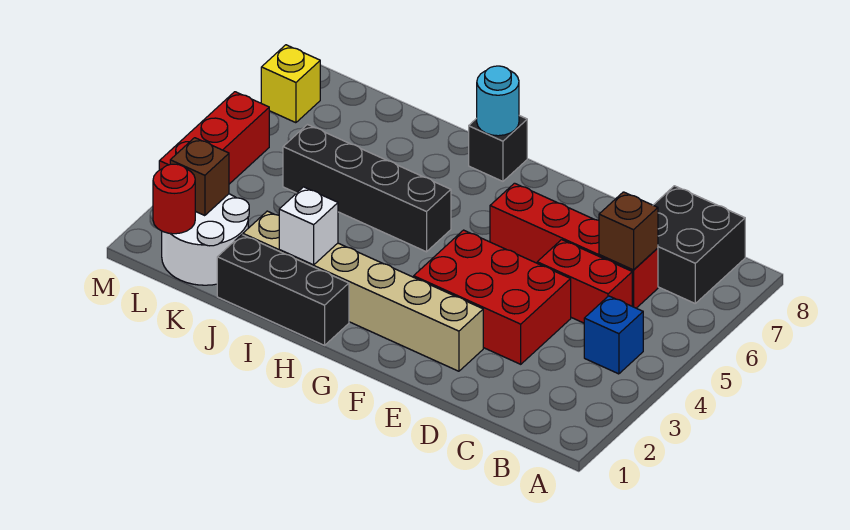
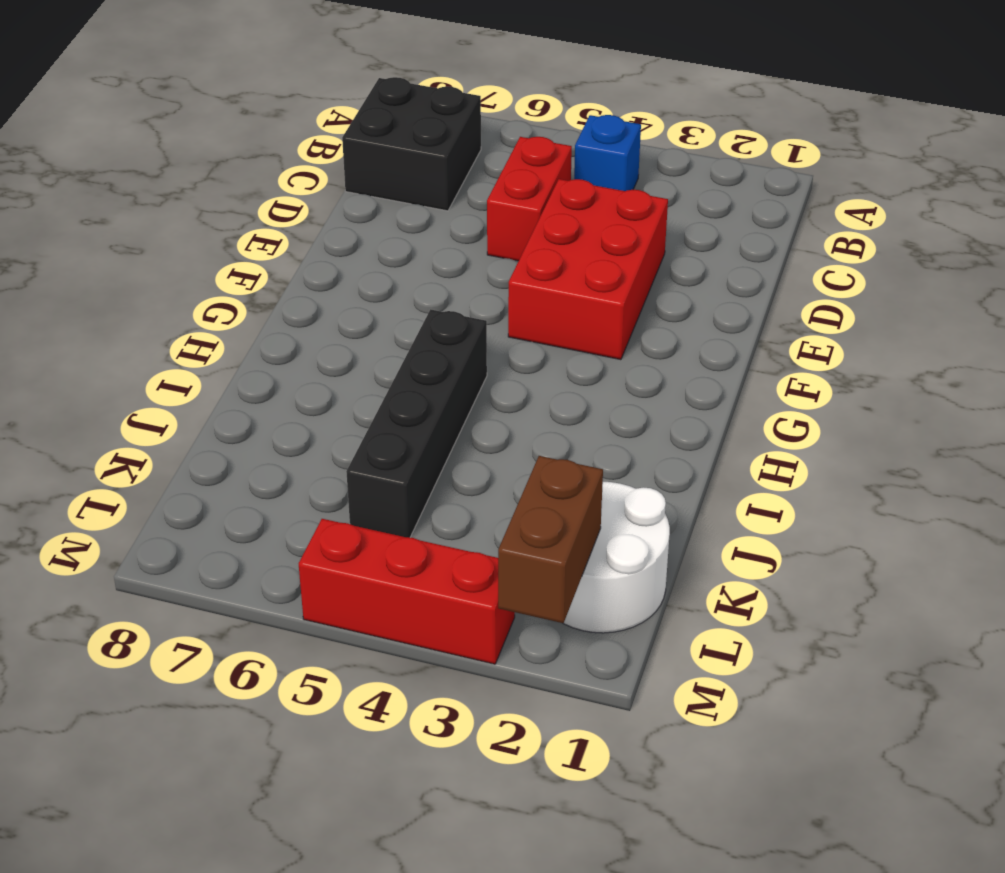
brown 1x2 brick [498,456,603,623] -> brown 1x1 brick [170,138,229,216]
none -> red 1x4 brick [490,183,658,308]
none -> tan 1x6 brick [243,211,483,371]
none -> black 1x3 brick [217,235,349,345]

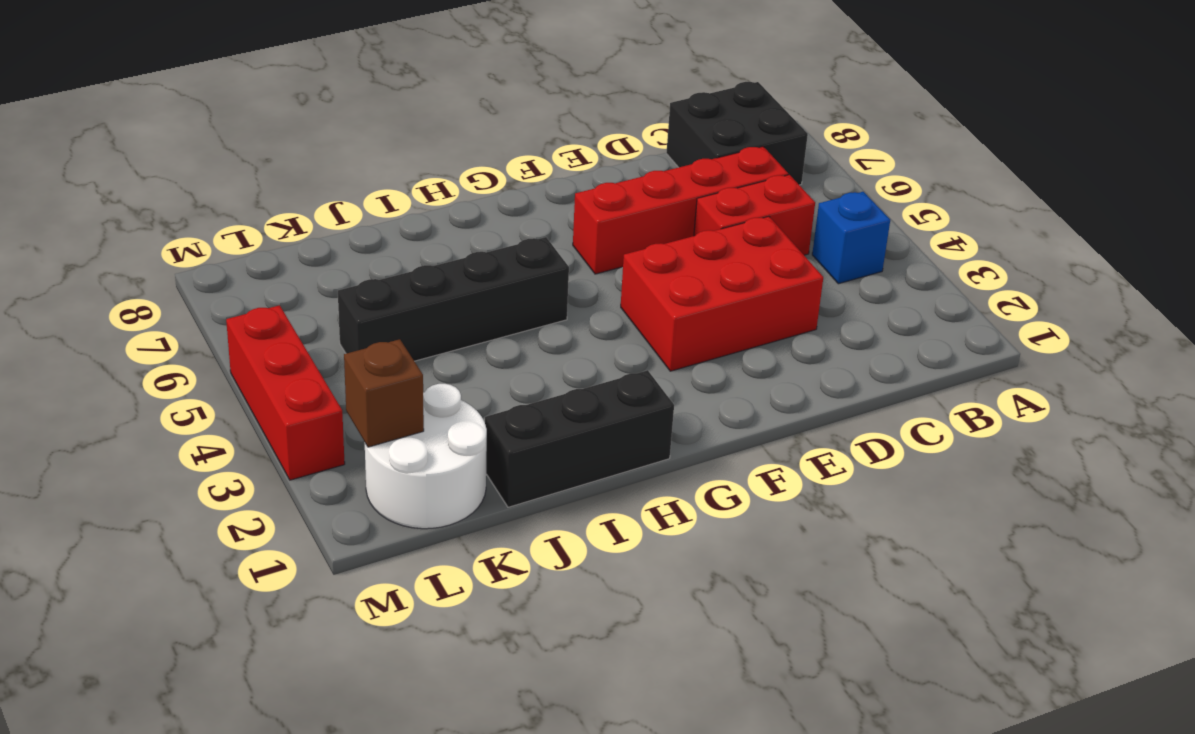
none -> tan 1x6 brick [243,211,483,371]
none -> black 1x1 brick [469,116,527,181]
none -> yellow 1x1 brick [261,45,320,123]

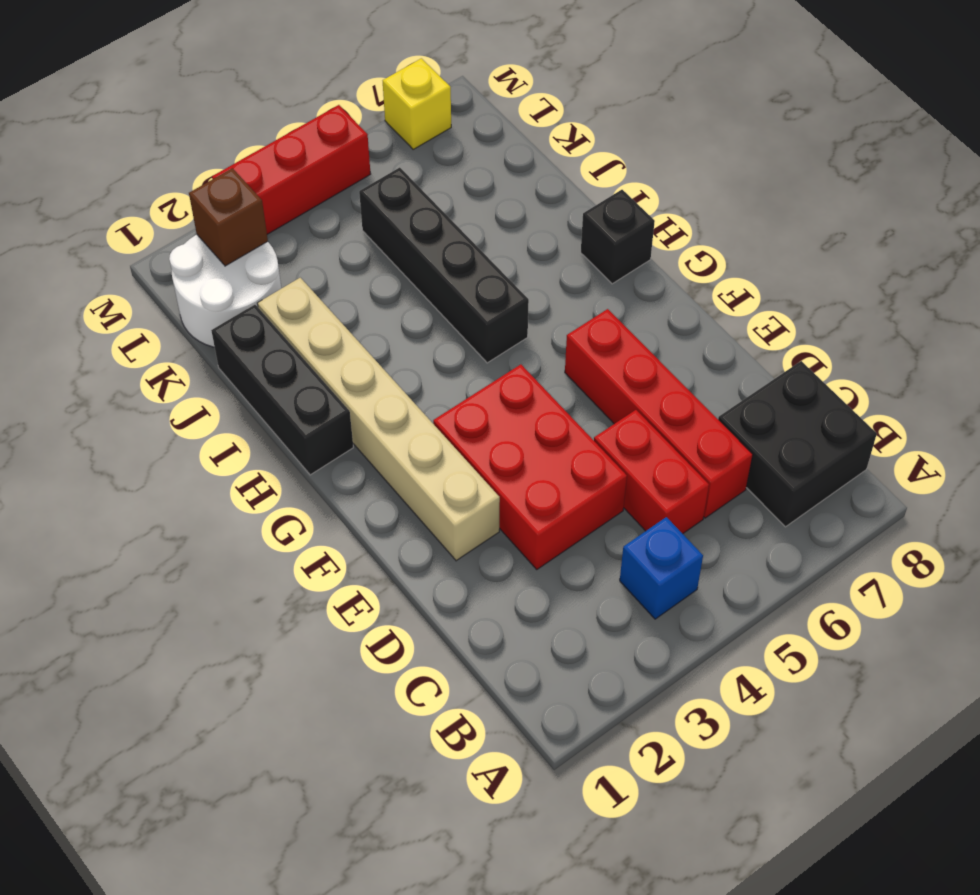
none -> brown 1x1 brick [599,192,658,270]
none -> cyan 1x1 round brick [477,66,519,136]
none -> white 1x1 brick [279,187,338,265]

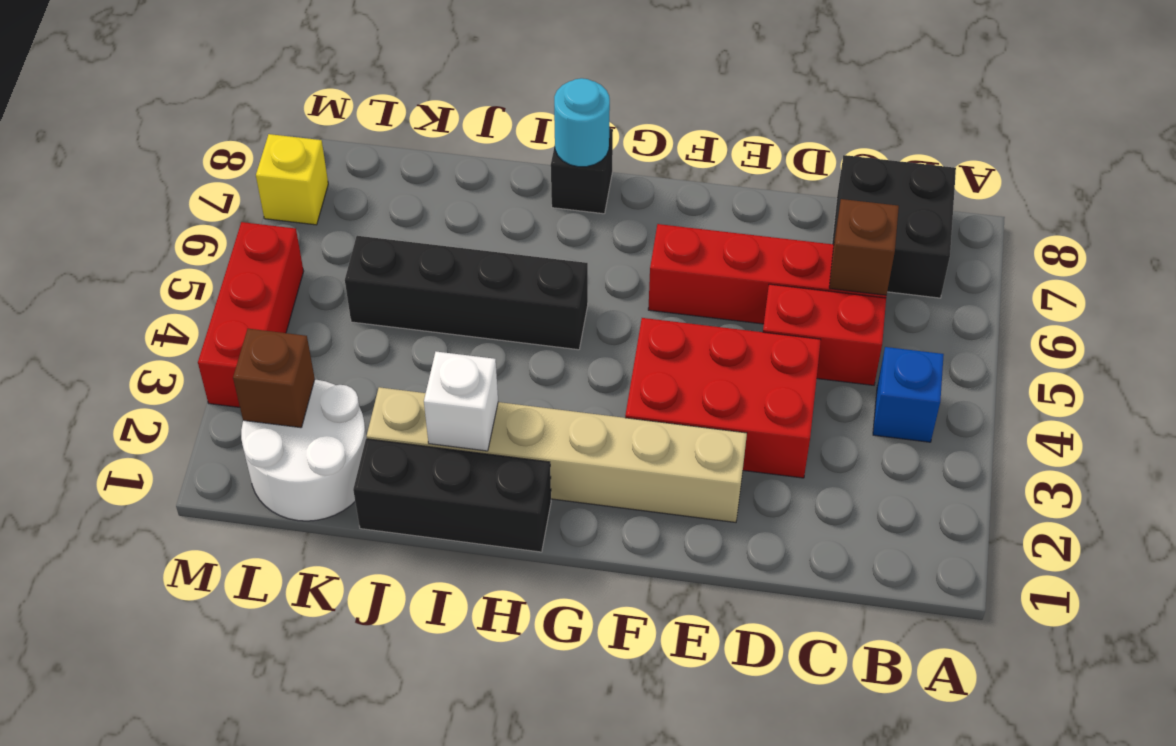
none -> red 1x1 round brick [153,164,195,234]

